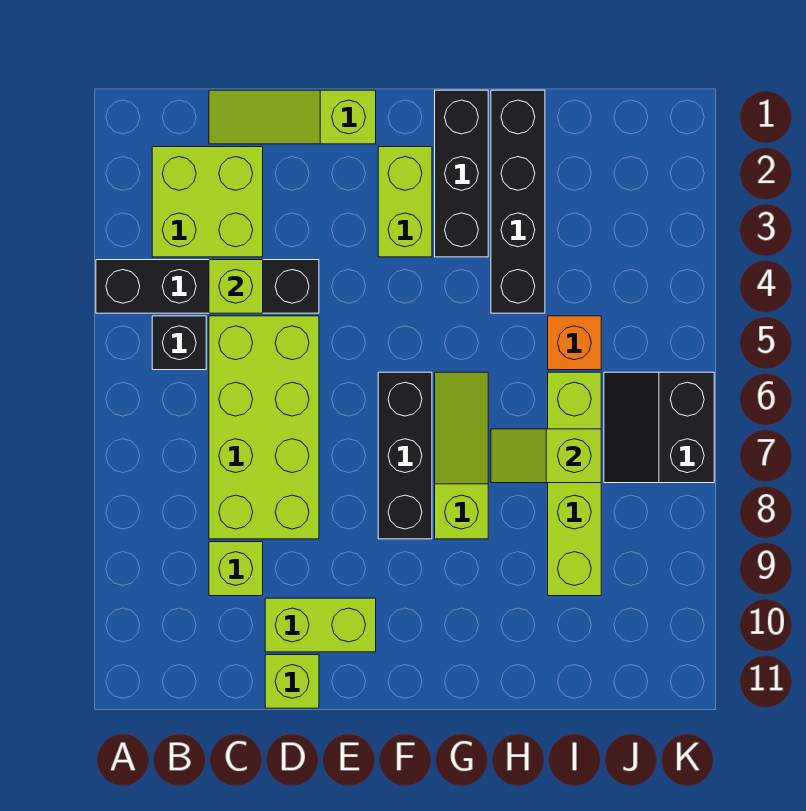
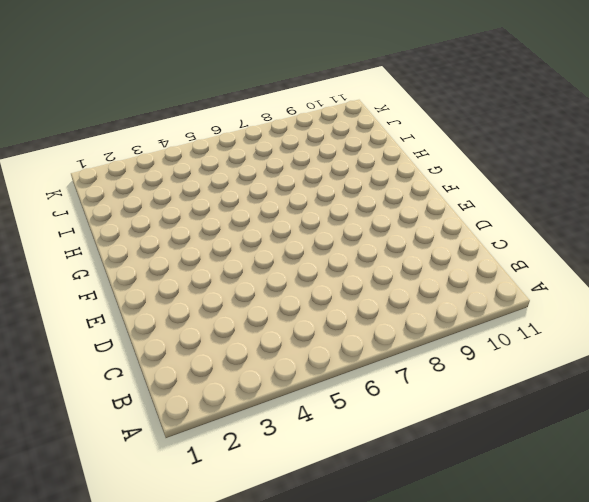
none -> black 1x4 brick [96,260,319,313]
none -> lime 2x2 brick [152,147,263,257]
none -> black 1x1 brick [152,316,206,370]

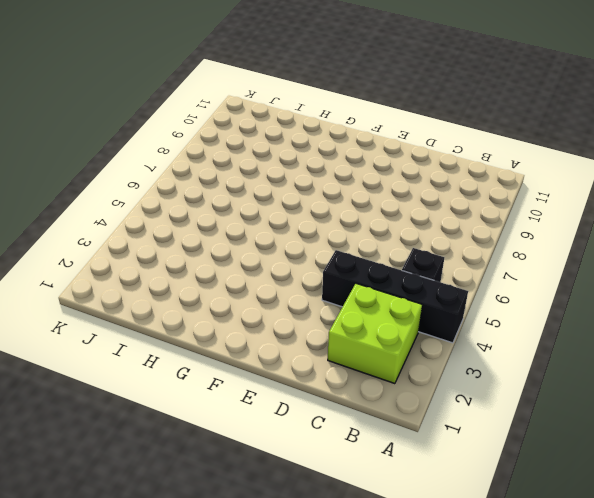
none -> lime 1x3 slope [209,90,376,144]
none -> lime 2x4 brick [209,316,319,539]
none -> lime 1x1 brick [209,542,263,596]

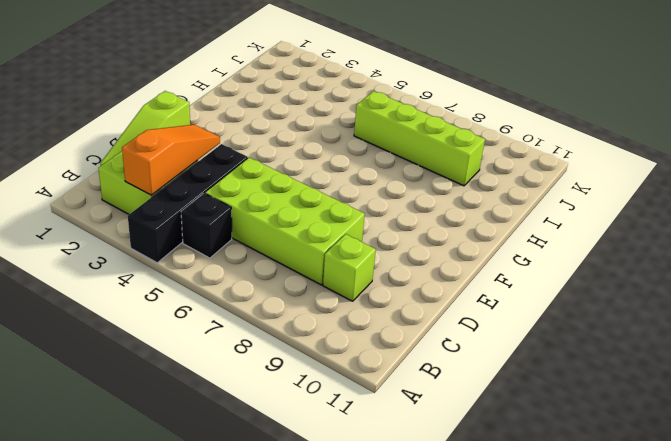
orange 1x3 slope [122,125,220,195] -> none
none -> lime 1x2 brick [265,598,376,652]
none -> lime 1x1 brick [265,655,319,708]
none -> lime 1x2 brick [378,147,432,257]

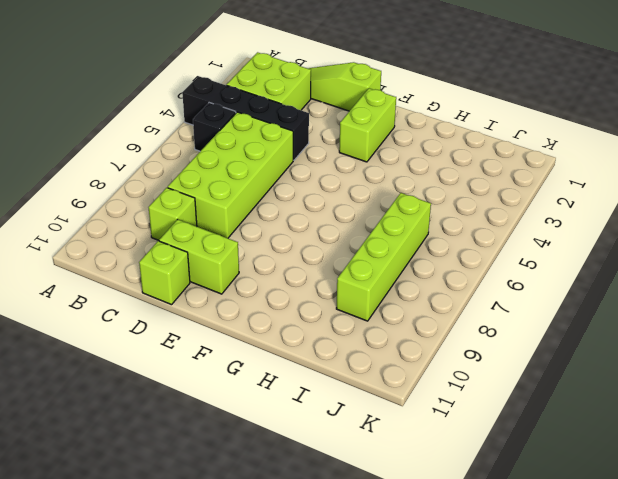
none -> black 1x3 brick [378,372,432,539]
none -> black 1x3 brick [435,90,488,257]
none -> lime 1x3 slope [435,372,488,539]

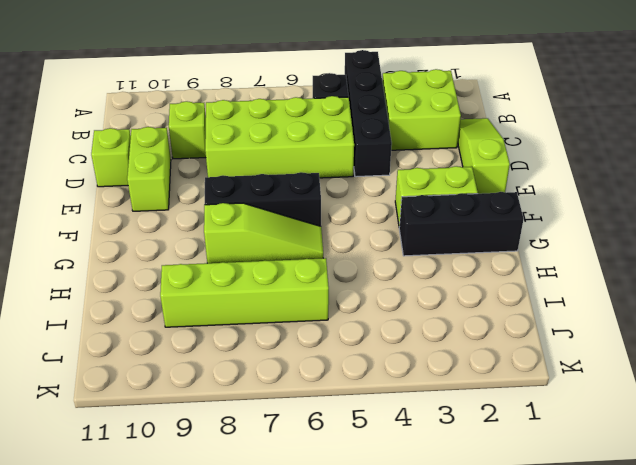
none -> black 1x4 brick [491,90,545,313]
none -> orange 1x1 brick [548,316,601,370]
none -> black 2x2 slope [604,372,714,483]

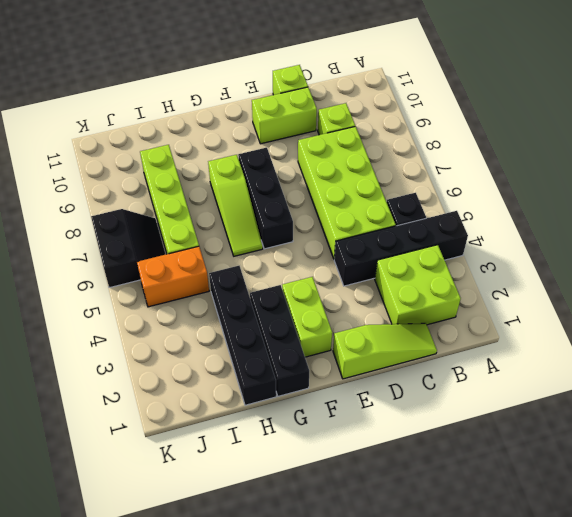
orange 1x2 brick [137,246,209,307] -> orange 1x1 brick [548,316,601,370]
none -> lime 1x1 brick [209,260,263,313]
none -> lime 1x2 slope [491,429,601,483]

